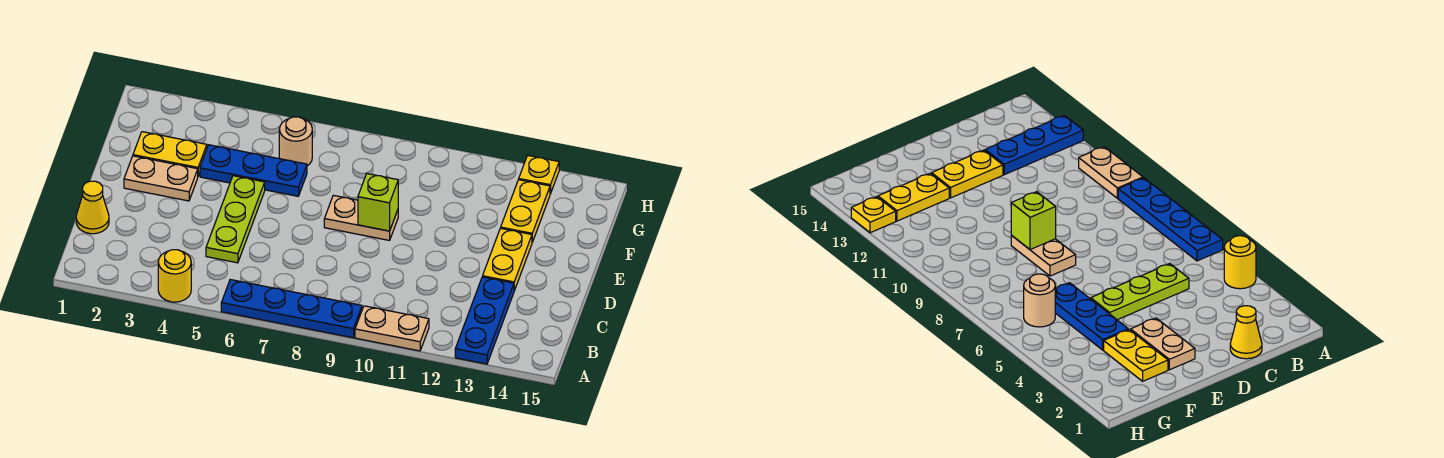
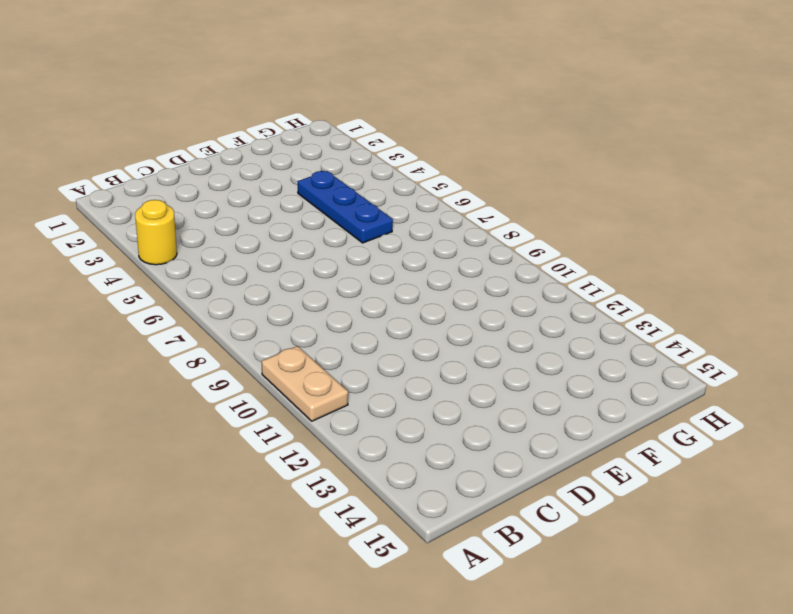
none -> blue 1x4 plate [221,280,362,338]
none -> blue 1x3 plate [455,277,514,364]
none -> yellow 1x1 cone [76,181,109,234]

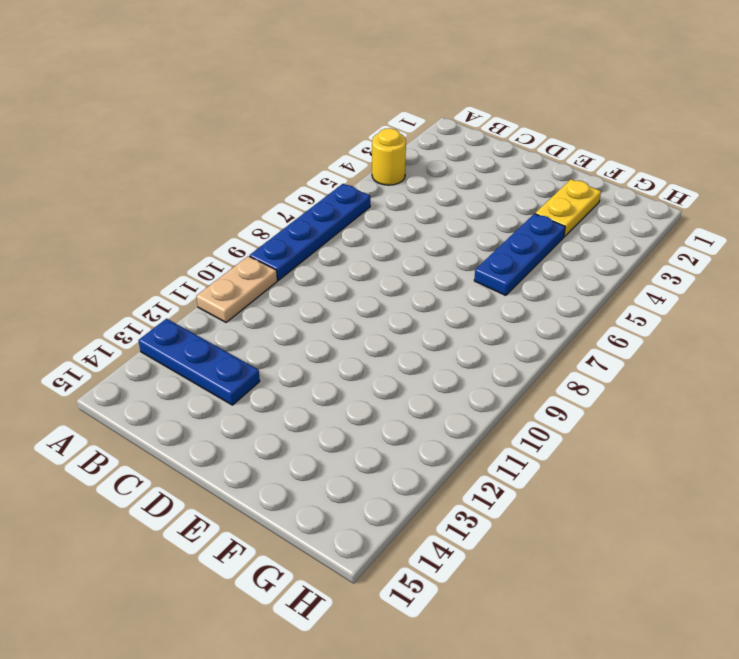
none -> yellow 1x1 cone [76,181,109,234]
none -> lime 1x3 plate [206,176,265,263]
none -> yellow 1x2 plate [483,228,532,291]

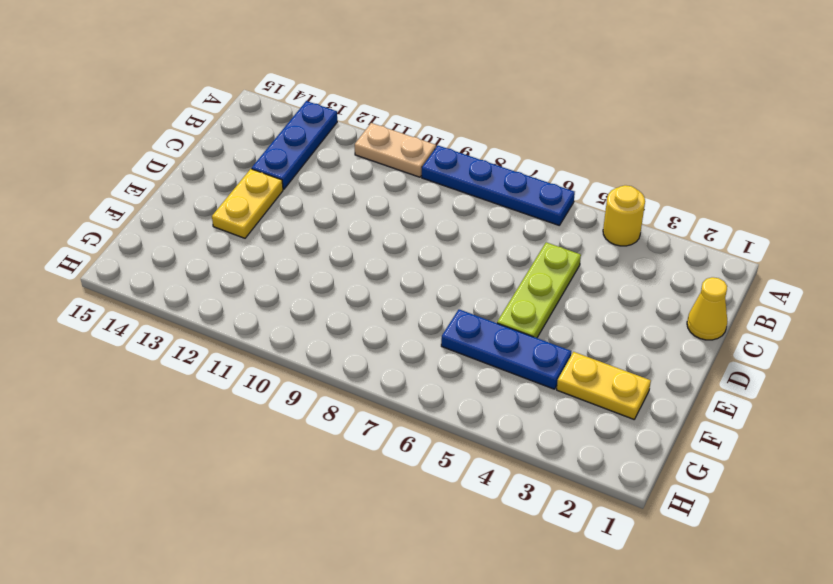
none -> tan 1x2 plate [124,156,198,201]
none -> tan 1x2 plate [324,195,398,240]
none -> yellow 1x2 plate [501,180,550,242]

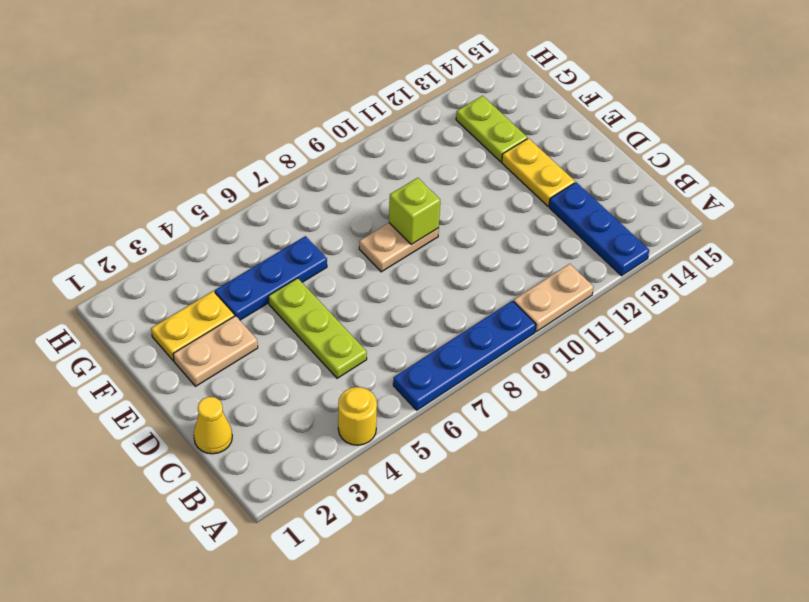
lime 1x2 plate [456,96,527,162] -> yellow 1x2 plate [501,180,550,242]
none -> tan 1x1 round brick [279,117,312,166]
none -> yellow 1x1 plate [519,156,559,194]

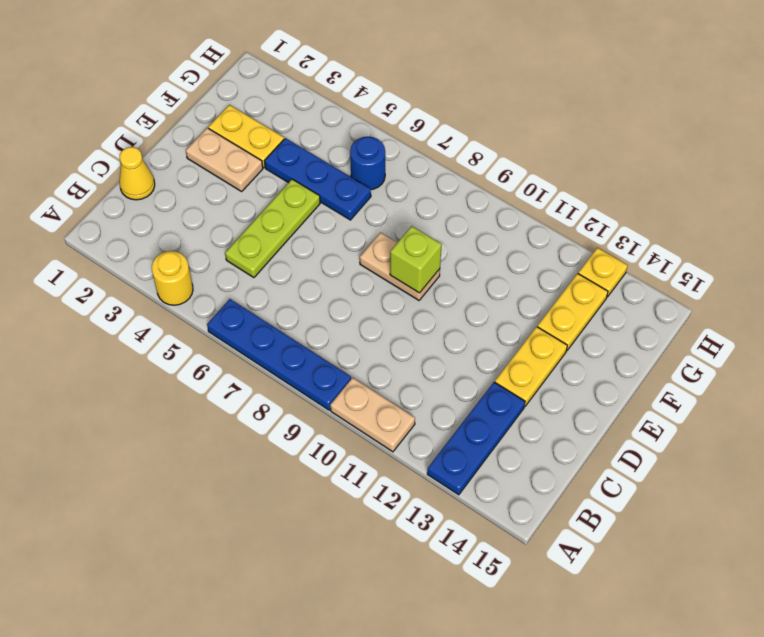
blue 1x1 round brick [350,137,385,190] -> tan 1x1 round brick [279,117,312,166]

